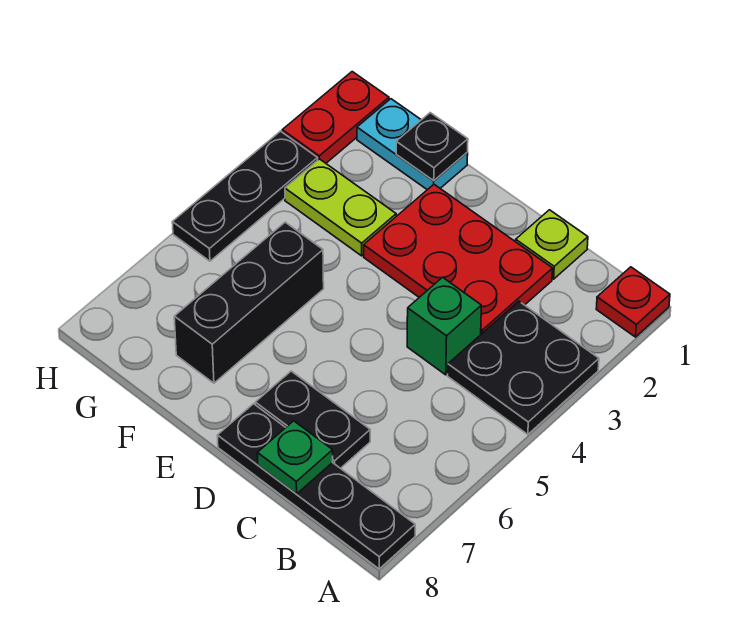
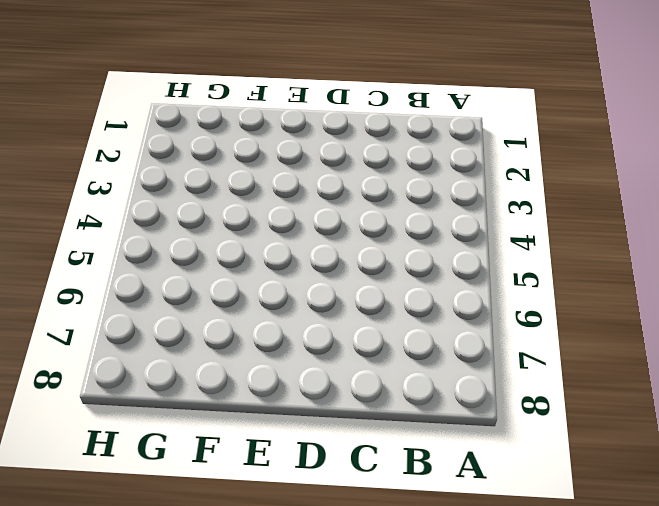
none -> red 1x1 plate [596,267,670,337]
none -> black 2x2 plate [448,301,599,434]
none -> black 1x4 plate [217,404,415,569]

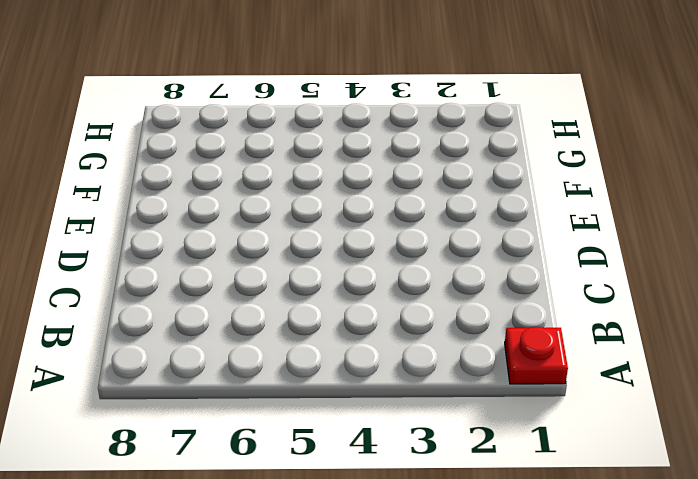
none -> black 2x2 plate [448,301,599,434]
none -> black 1x4 plate [217,404,415,569]
none -> lime 1x1 plate [516,210,588,279]

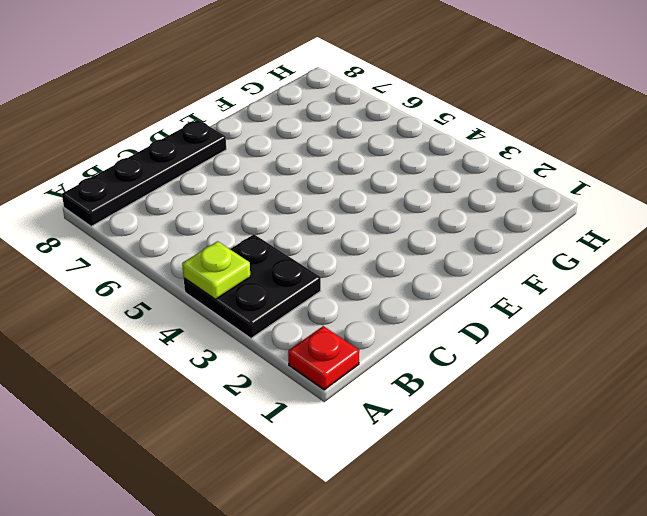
lime 1x1 plate [182,241,250,299] -> lime 1x1 plate moved to [516,210,588,279]
none -> red 2x3 plate [364,185,553,334]
none -> green 1x1 brick [407,277,481,375]
none -> black 1x2 plate [255,371,370,468]

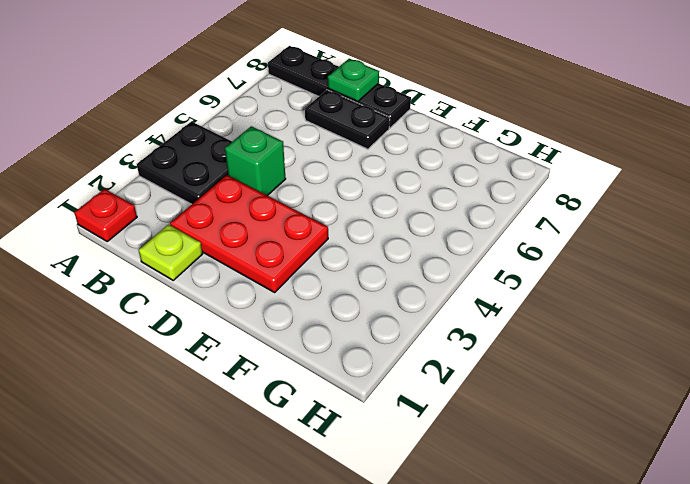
none -> cyan 1x2 plate [357,99,468,190]
none -> lime 1x2 plate [285,159,396,256]
none -> black 1x3 brick [174,222,324,383]

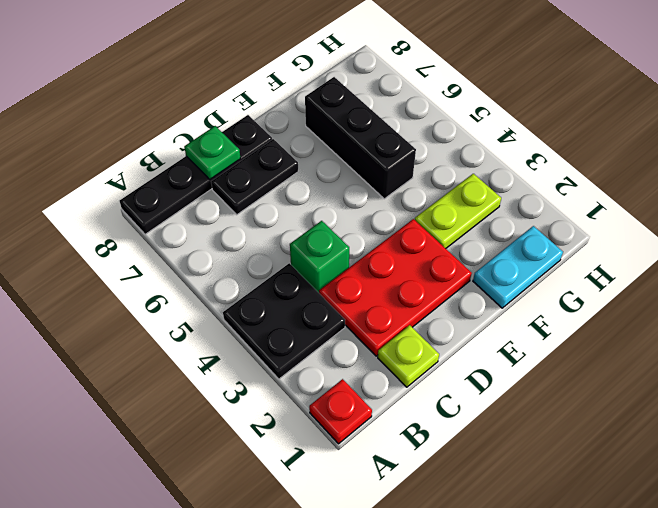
none -> red 1x2 plate [282,72,389,163]
none -> black 1x3 plate [172,131,318,261]
none -> black 1x1 plate [396,113,468,181]

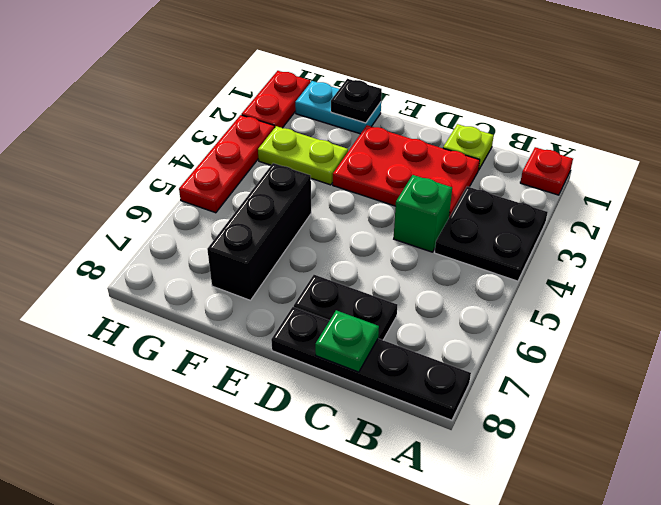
red 1x3 plate [179,115,274,213] -> black 1x3 plate [172,131,318,261]

